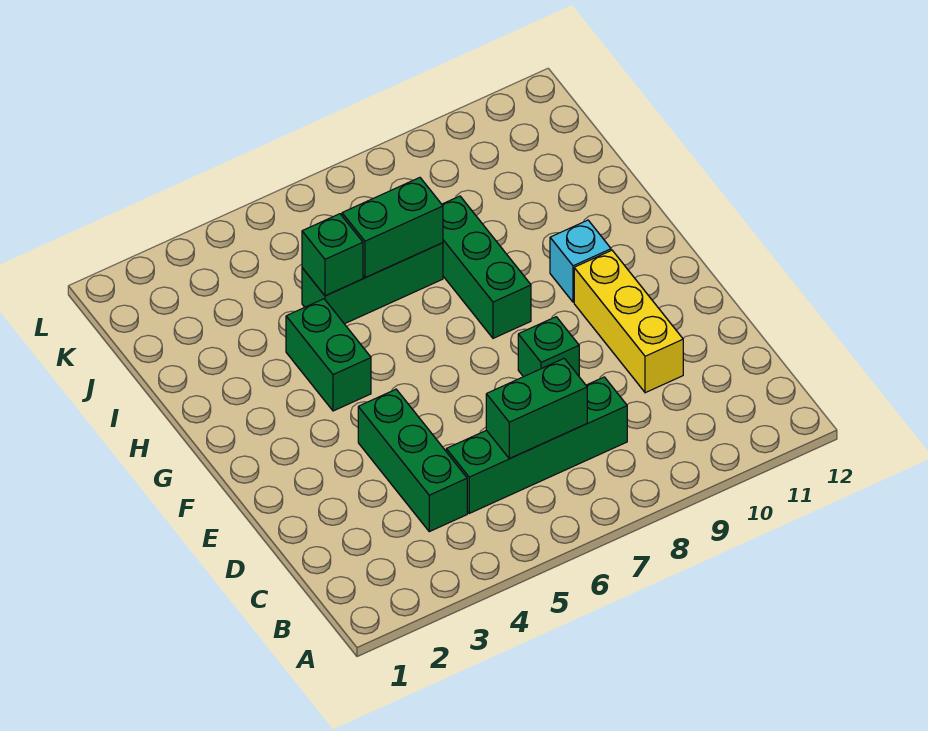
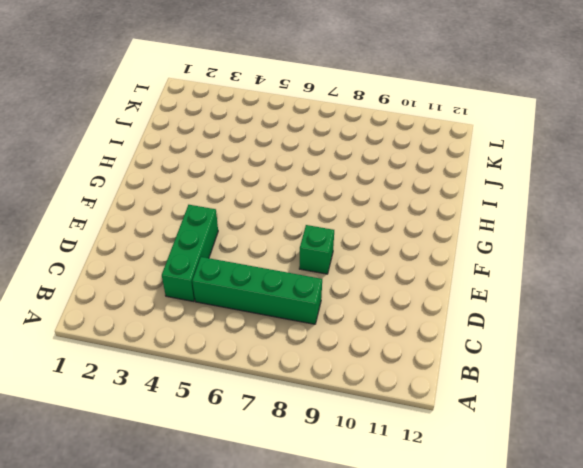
none -> yellow 1x3 brick [574,250,683,393]
none -> green 1x2 brick [286,299,371,411]

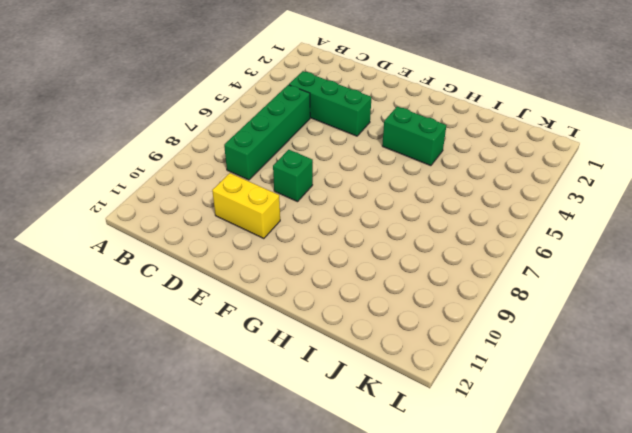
yellow 1x2 brick [212,173,280,239] -> yellow 1x3 brick [574,250,683,393]
none -> green 1x3 brick [442,196,531,338]
none -> cyan 1x1 brick [550,220,611,302]

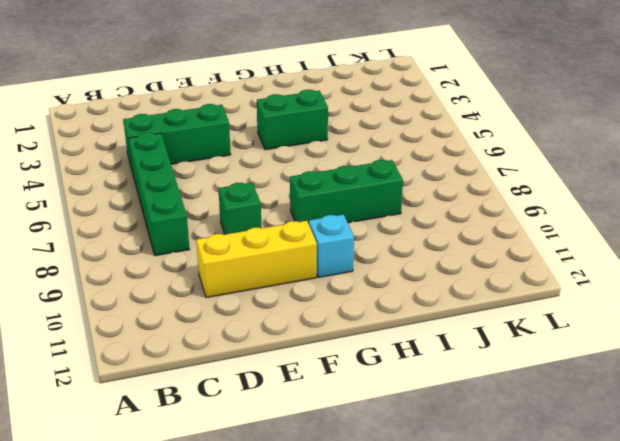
none -> green 1x3 brick [302,243,443,324]
none -> green 1x2 brick [486,358,587,458]

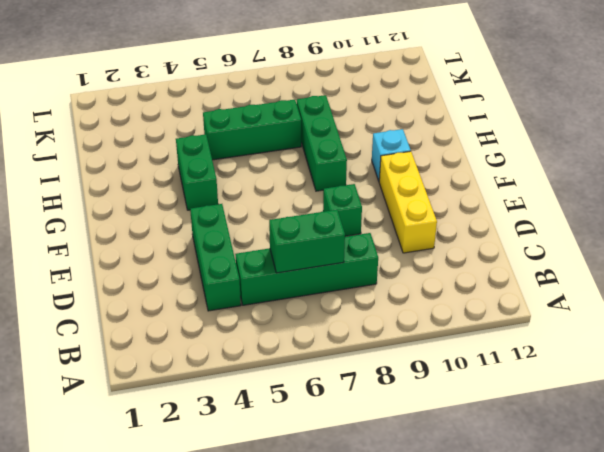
none -> green 1x1 brick [302,214,363,296]
none -> green 1x2 brick [342,178,443,278]

